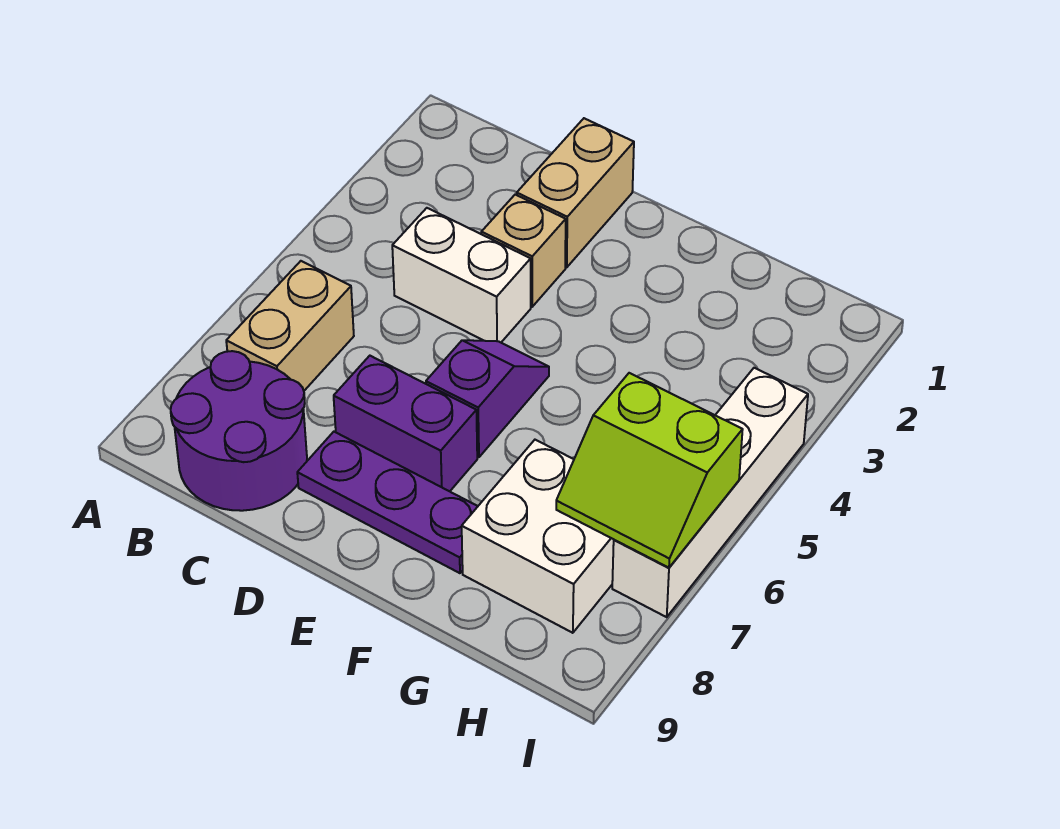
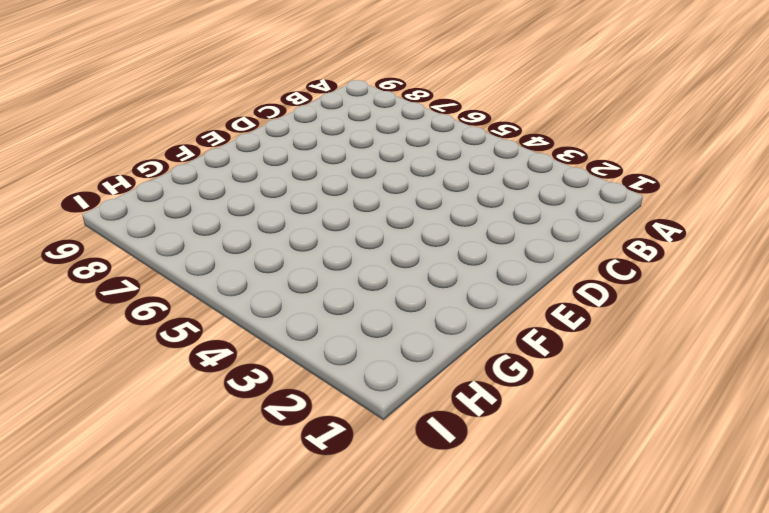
none -> tan 1x2 brick [226,261,354,391]
none -> purple 2x2 round brick [171,351,307,511]

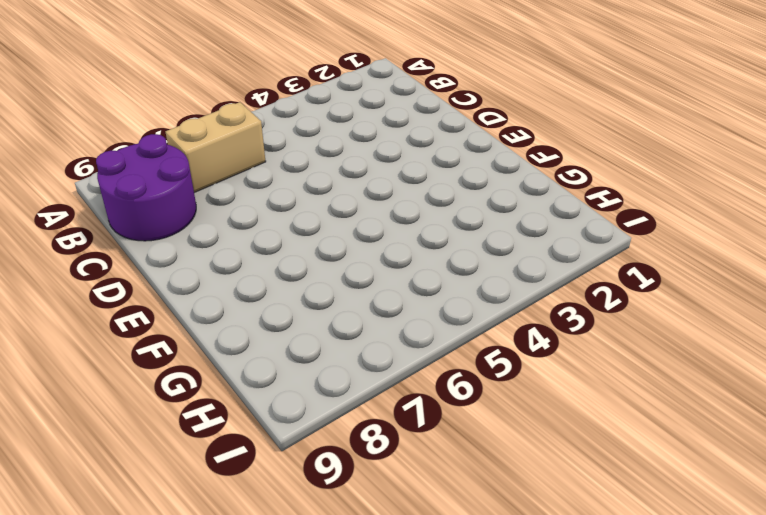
none -> white 1x2 brick [392,208,531,342]
none -> tan 1x2 brick [517,118,634,267]

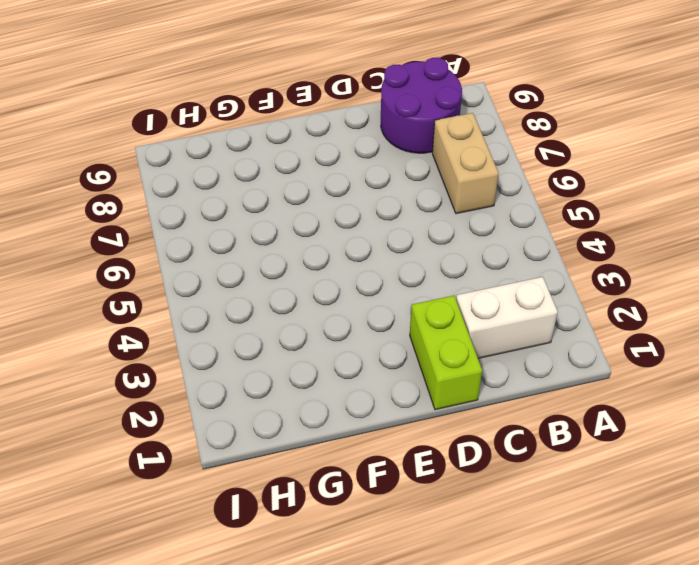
white 1x2 brick [456,277,558,358] -> white 1x2 brick moved to [392,208,531,342]
lime 1x2 brick [410,296,482,410] -> tan 1x2 brick [517,118,634,267]
none -> tan 1x1 brick [481,195,566,307]
none -> purple 1x2 brick [334,356,477,491]

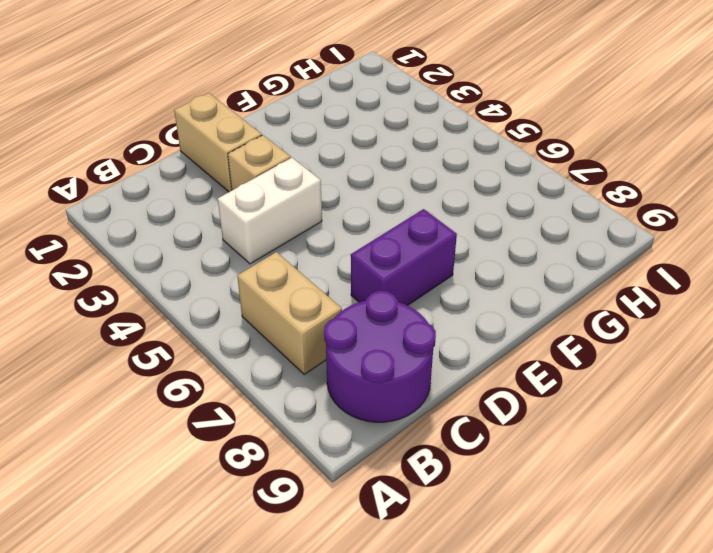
none -> purple 1x3 plate [297,432,478,573]
none -> purple 1x2 slope [426,340,549,457]

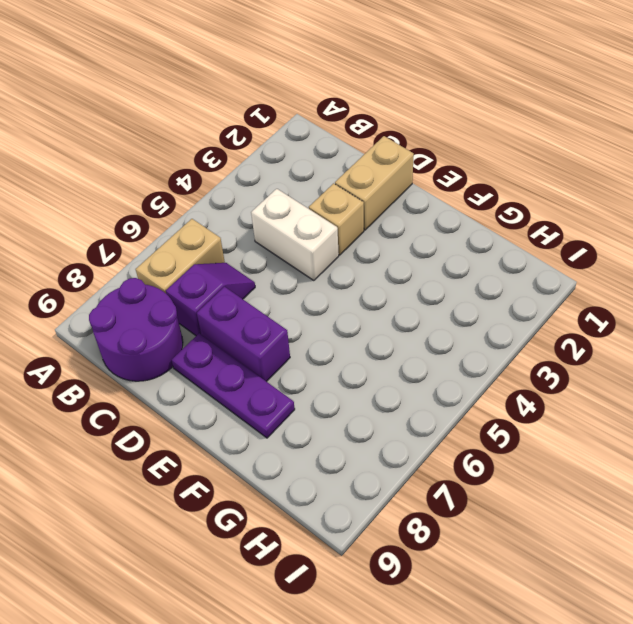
purple 1x2 slope [166,263,255,336] -> purple 1x2 slope moved to [426,340,549,457]
none -> white 2x2 brick [462,440,614,633]
none -> white 1x4 brick [612,368,808,617]

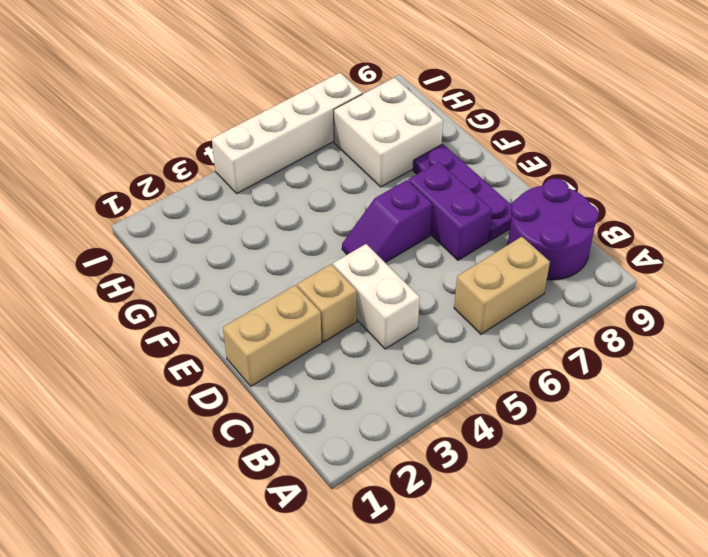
none -> lime 2x2 slope [556,373,743,568]

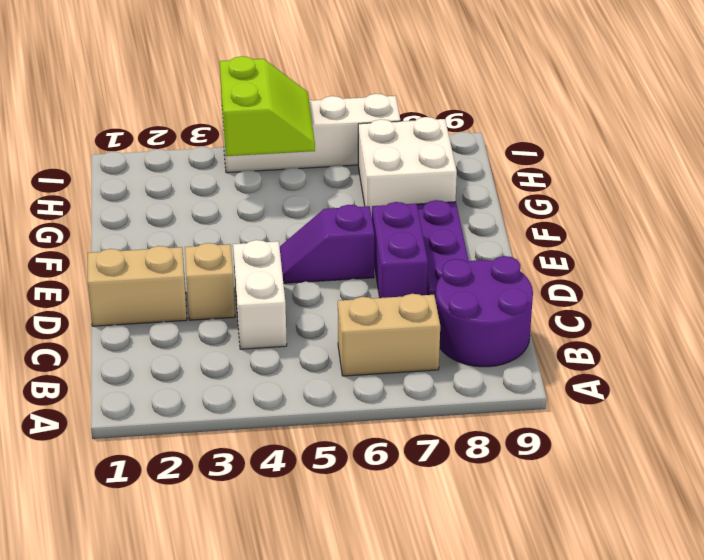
lime 2x2 slope [220,56,315,156] -> lime 2x2 slope moved to [556,373,743,568]

